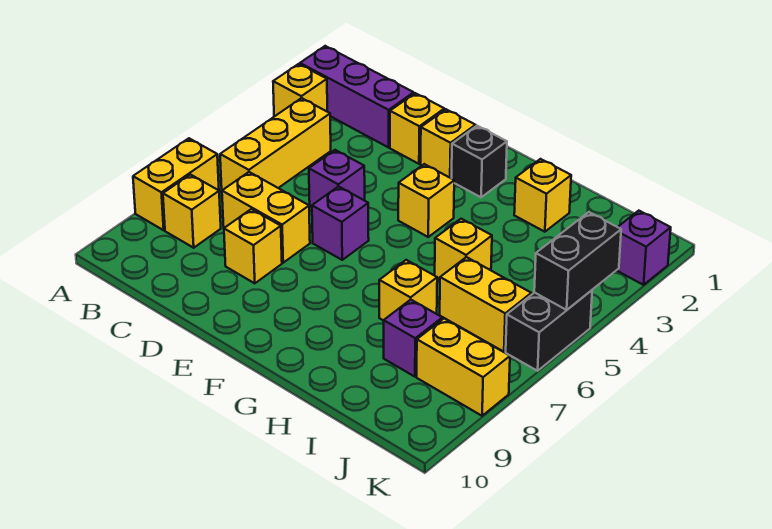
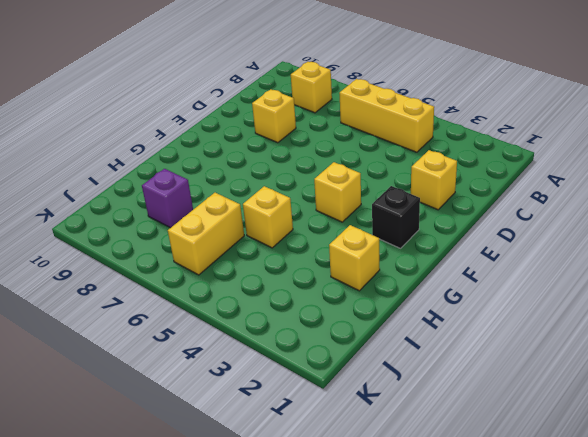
none -> purple 1x3 brick [300,46,414,147]
none -> yellow 1x1 brick [273,64,327,117]
none -> yellow 1x2 brick [133,138,219,230]

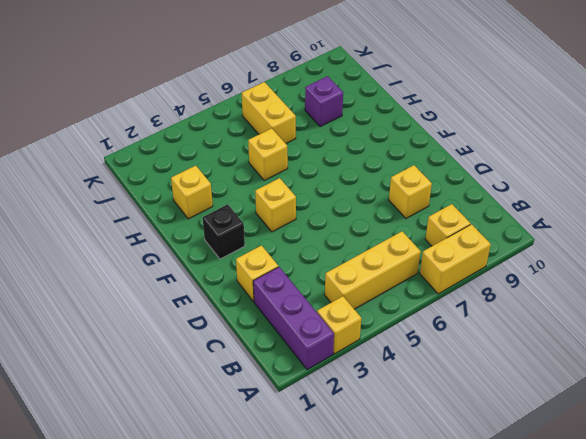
none -> yellow 1x2 brick [222,172,310,263]
none -> purple 1x1 brick [309,150,365,207]
none -> yellow 1x1 brick [421,109,476,179]

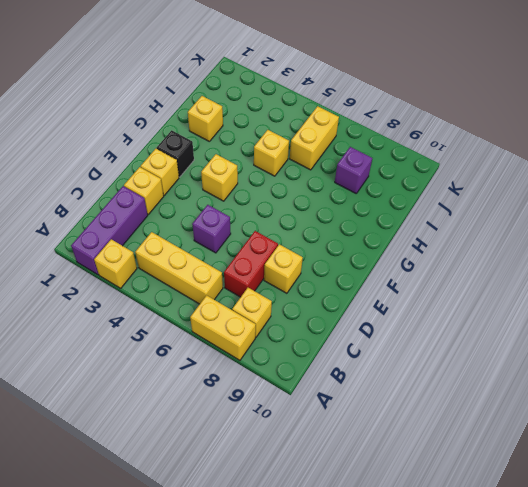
red 1x2 brick [224,231,278,297] -> yellow 1x2 brick [222,172,310,263]
none -> purple 1x1 brick [312,186,369,260]
none -> yellow 1x1 brick [379,260,437,321]
none -> yellow 1x2 brick [417,318,510,416]

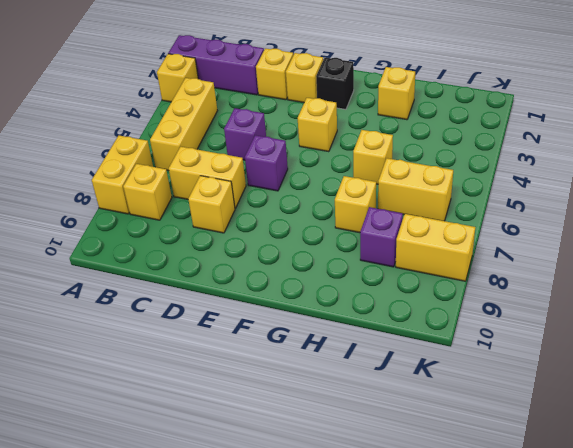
none -> purple 1x1 brick [617,211,671,285]
none -> black 1x2 brick [506,290,592,371]
none -> black 1x2 brick [534,212,621,310]

